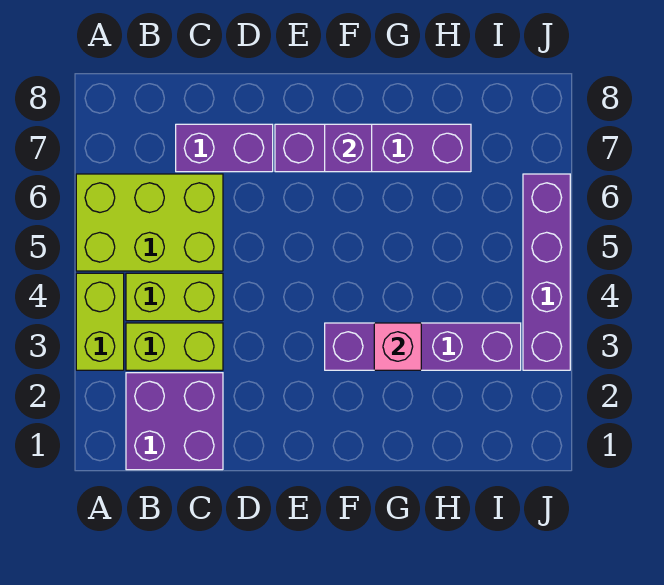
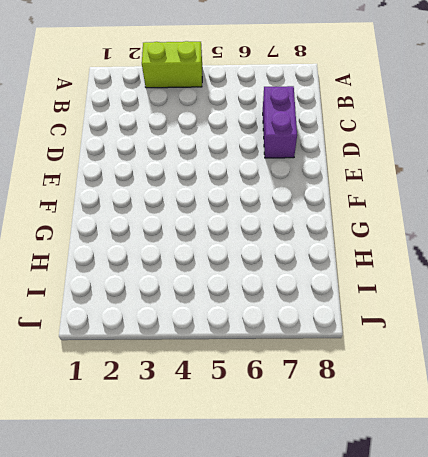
none -> lime 2x3 brick [76,174,223,271]
none -> purple 2x2 brick [126,373,223,470]

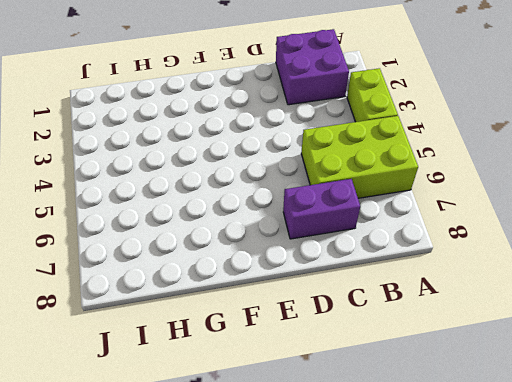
none -> lime 1x2 brick [126,323,223,370]
none -> lime 1x2 brick [126,273,223,321]

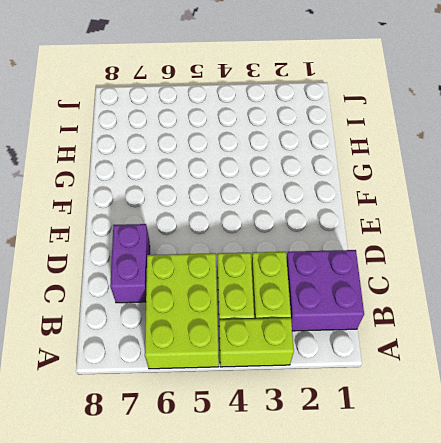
none -> purple 1x4 brick [275,124,471,172]
none -> purple 1x4 brick [325,323,521,370]

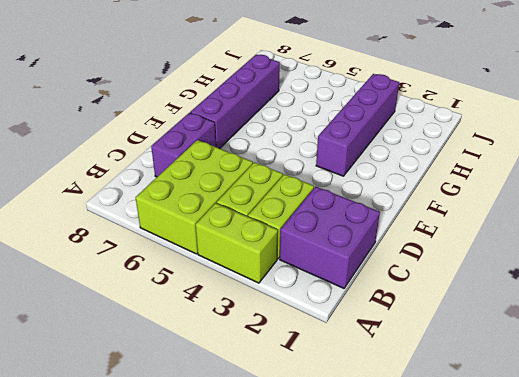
none -> purple 1x4 brick [523,174,570,370]
none -> purple 1x1 brick [325,124,372,172]

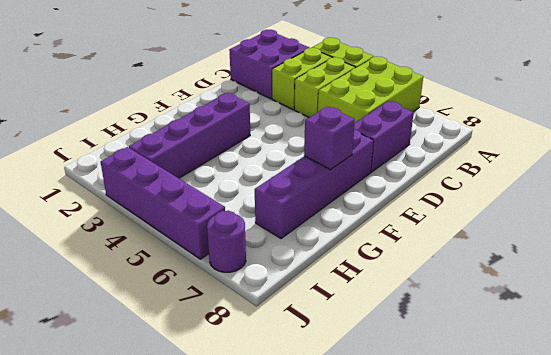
purple 1x1 round brick [207,211,246,272] -> none
none -> pink 1x1 brick [374,323,421,370]

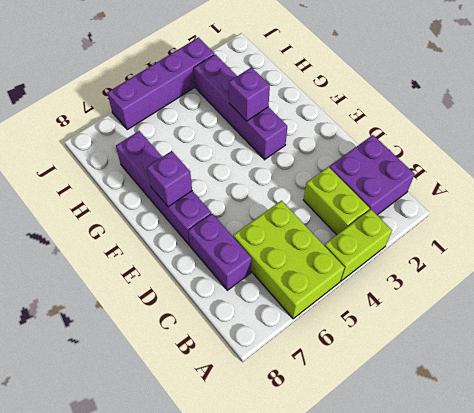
purple 1x1 brick [229,67,270,121] -> pink 1x1 brick [374,323,421,370]
none -> lime 1x2 brick [126,273,223,321]

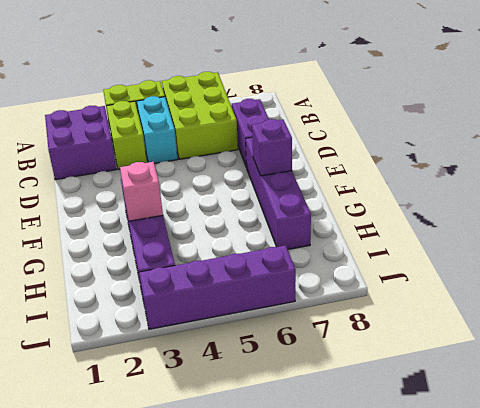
cyan 1x2 brick [137,96,178,164] -> lime 1x2 brick [126,273,223,321]

